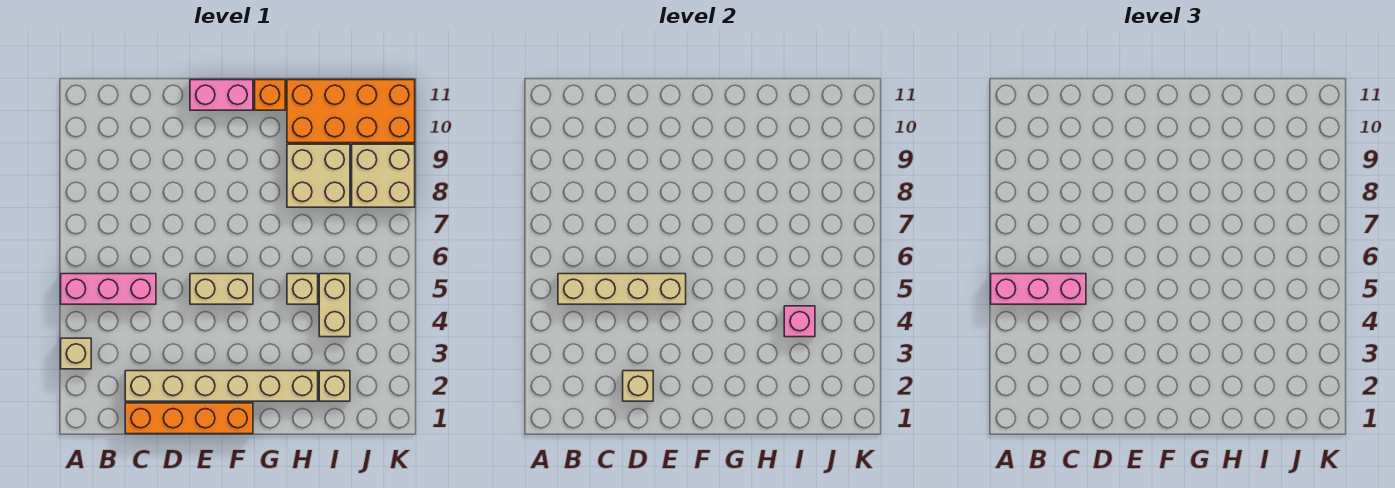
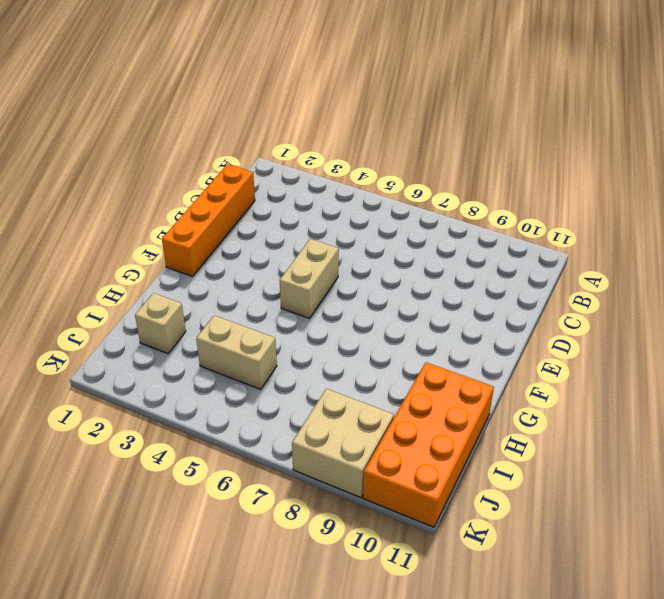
none -> tan 1x1 brick [61,338,91,369]
none -> pink 1x3 brick [61,274,156,304]
none -> tan 1x6 brick [125,371,318,401]

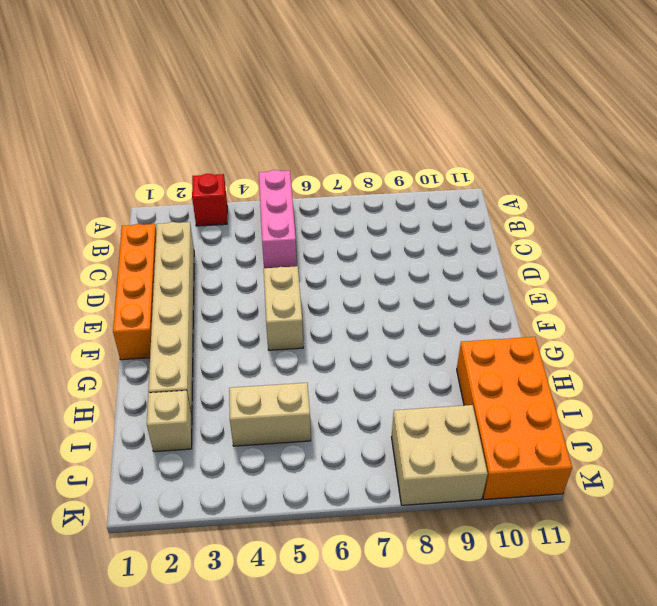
red 1x1 brick [192,174,227,226] -> tan 1x1 brick [61,338,91,369]
none -> pink 1x2 brick [190,80,253,110]
none -> orange 1x1 brick [255,80,285,110]
none -> tan 1x1 brick [287,274,318,304]

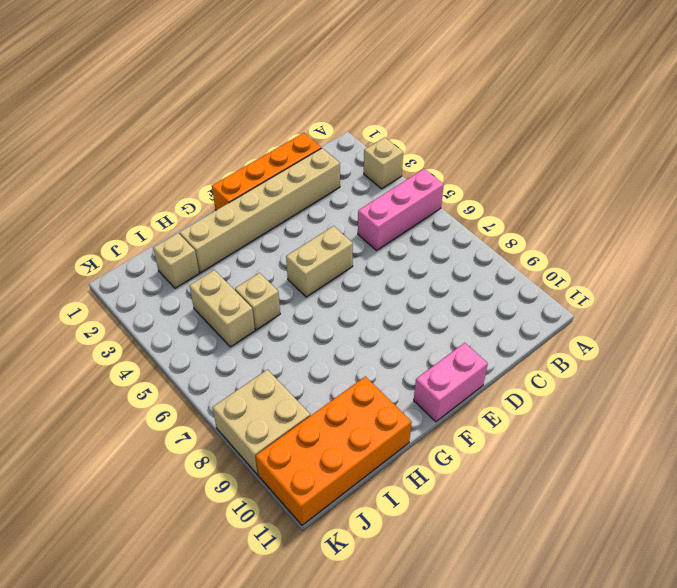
none -> orange 1x1 brick [255,80,285,110]
none -> tan 2x2 brick [287,144,350,207]
none -> tan 1x4 brick [558,274,686,304]

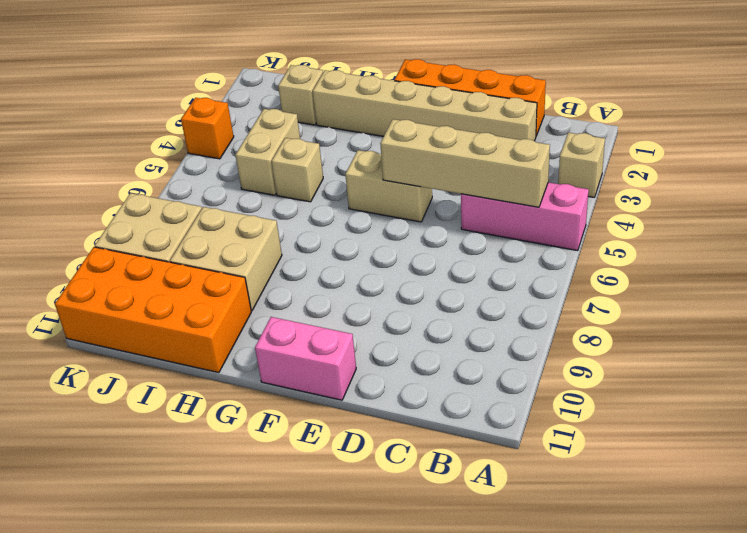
orange 1x1 brick [181,98,234,159] -> orange 1x1 brick moved to [255,80,285,110]
none -> tan 1x1 brick [623,371,653,401]
none -> pink 1x1 brick [784,306,815,337]
none -> pink 1x3 brick [991,274,1086,304]

